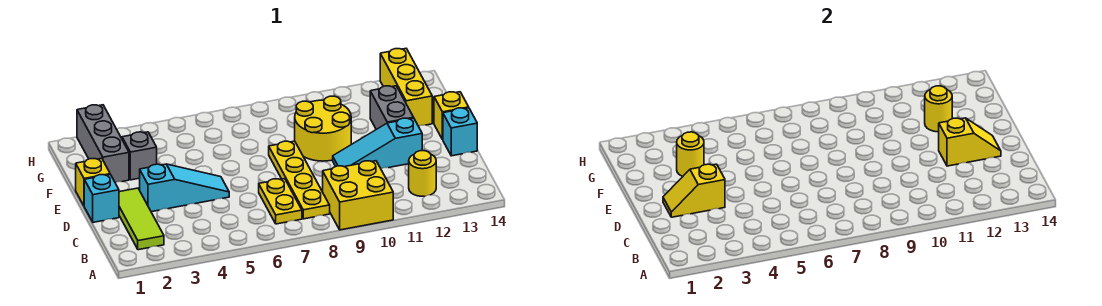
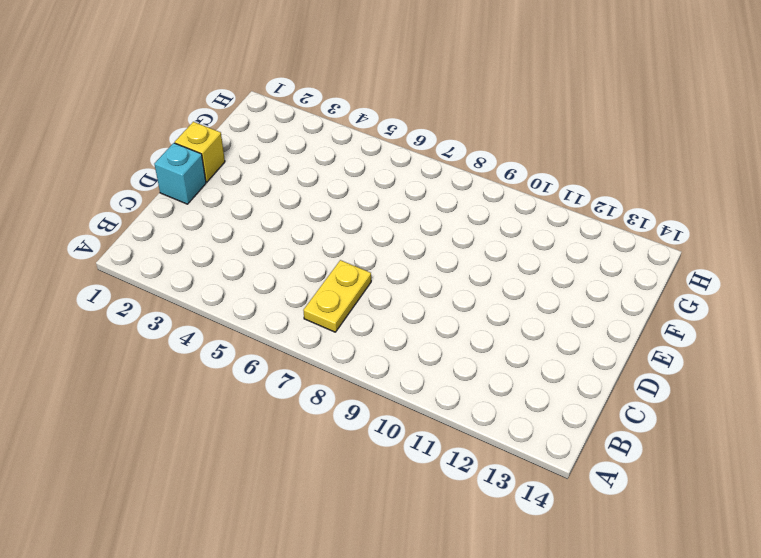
none -> yellow 2x2 brick [323,161,393,230]
none -> lime 1x3 tile [119,188,164,250]
none -> yellow 1x4 plate [269,141,330,219]

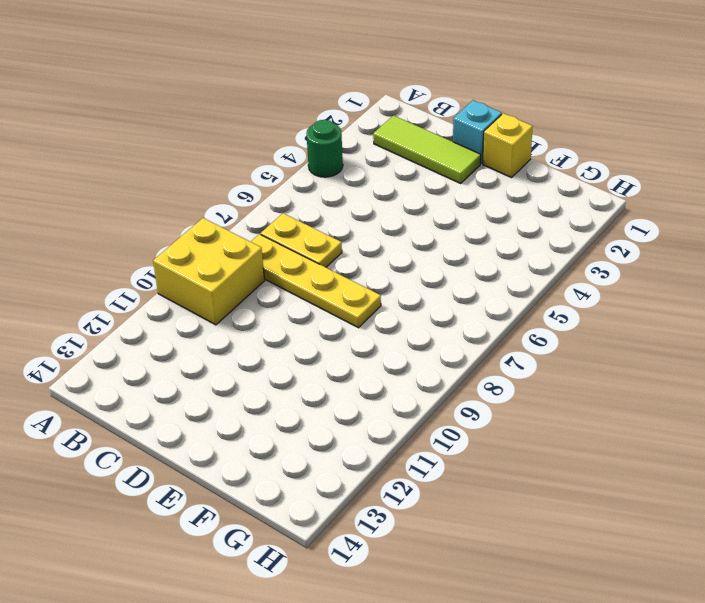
green 1x1 round brick [307,120,343,177] -> none
none -> yellow 1x1 round brick [409,151,436,196]
none -> cyan 1x3 slope [140,164,229,212]
none -> cyan 1x3 slope [333,118,422,169]

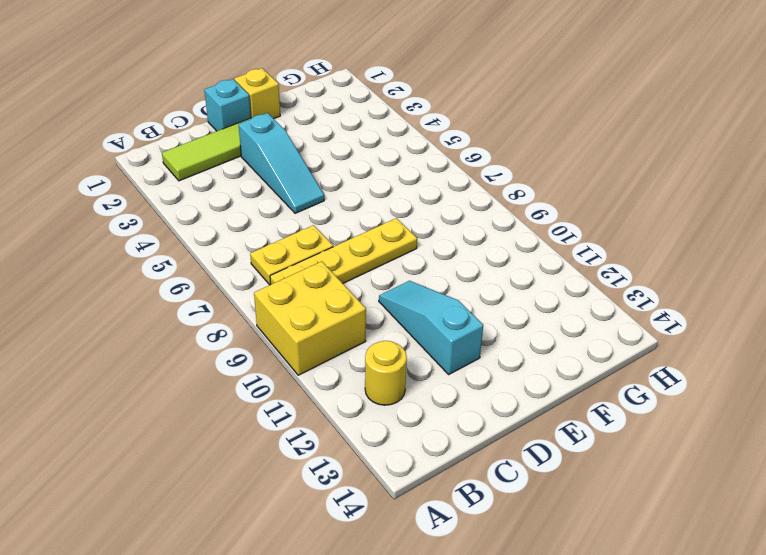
none -> cyan 1x1 brick [443,108,477,156]
none -> yellow 2x2 round brick [295,96,351,161]
none -> grey 1x2 brick [370,86,414,129]

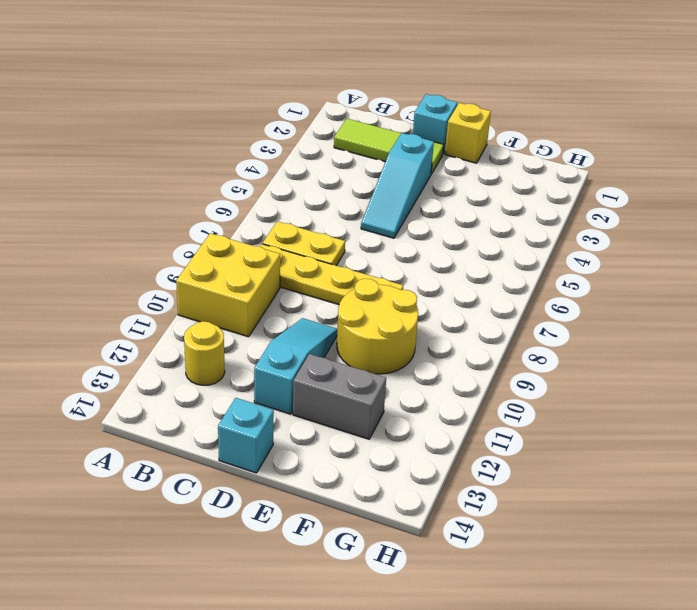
none -> yellow 1x1 brick [434,92,469,140]
none -> grey 1x3 brick [77,105,129,183]
none -> grey 1x1 brick [122,132,157,180]

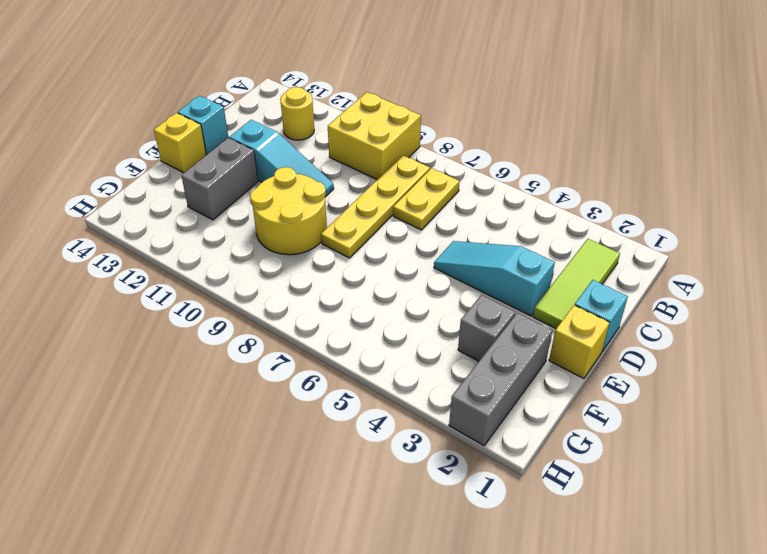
none -> yellow 1x3 brick [380,49,432,126]
none -> yellow 1x2 slope [663,164,725,217]
none -> yellow 1x2 slope [939,118,1001,166]

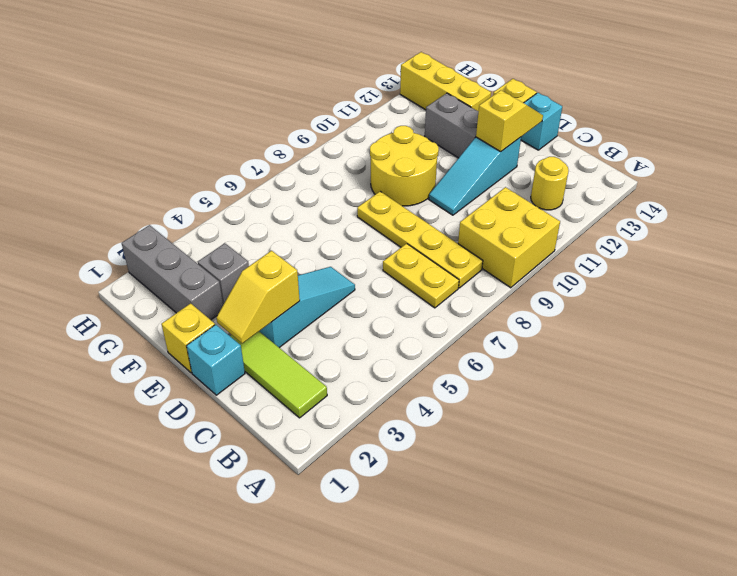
none -> yellow 1x1 round brick [677,132,704,176]
none -> yellow 1x1 round brick [925,86,952,132]

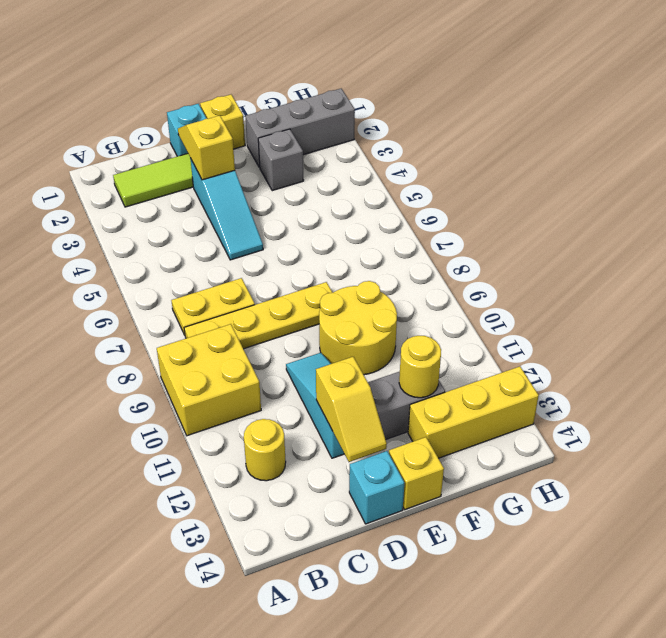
none -> yellow 1x1 round brick [677,132,704,176]

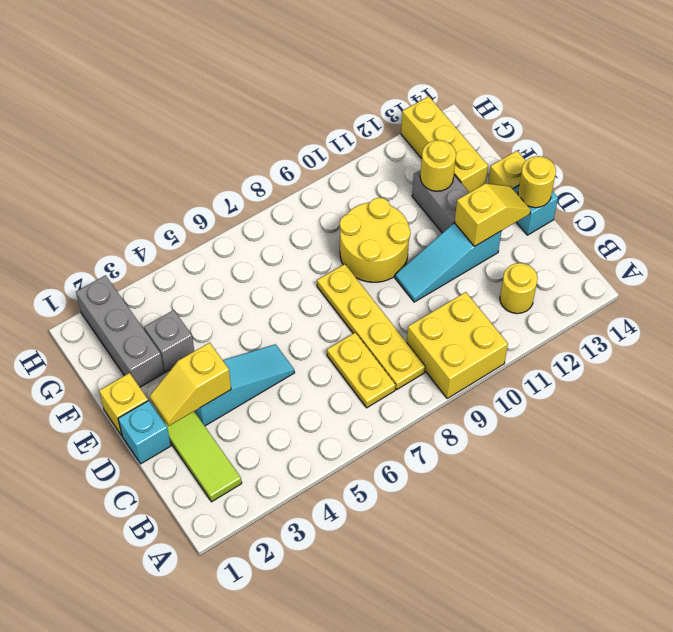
yellow 1x1 round brick [518,156,556,208] -> yellow 1x1 round brick moved to [677,132,704,176]

